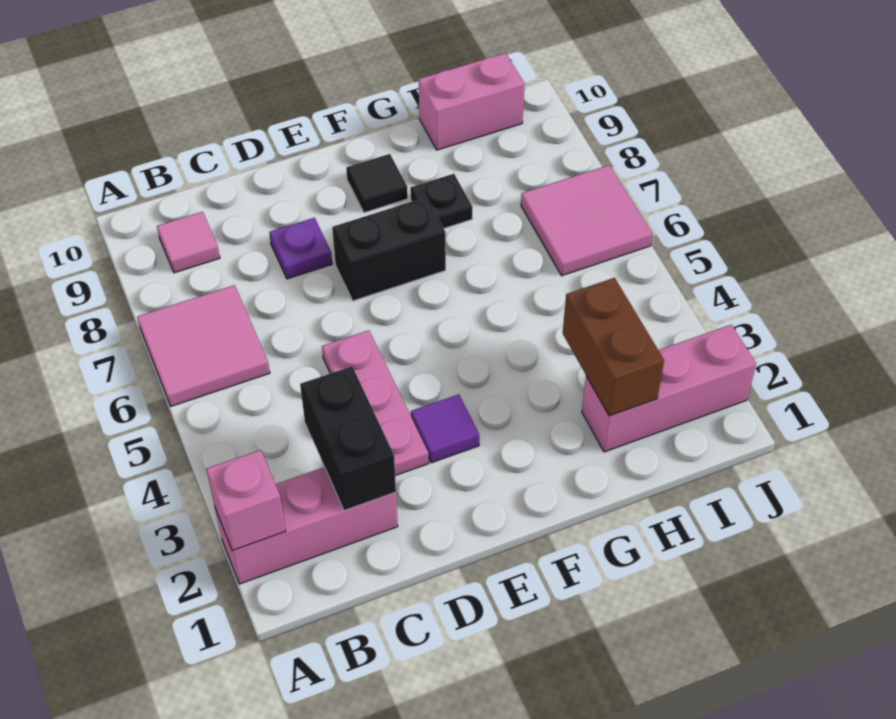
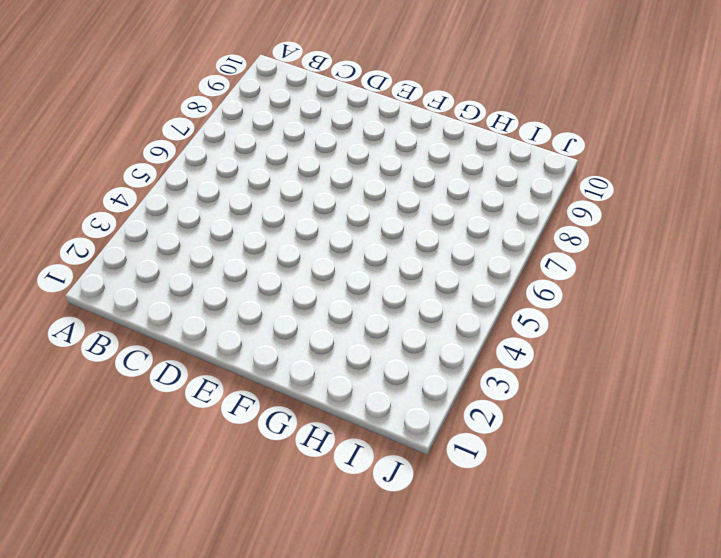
none -> pink 1x3 brick [215,467,398,584]
none -> pink 2x2 tile [137,285,270,406]
none -> pink 1x1 tile [157,212,220,273]

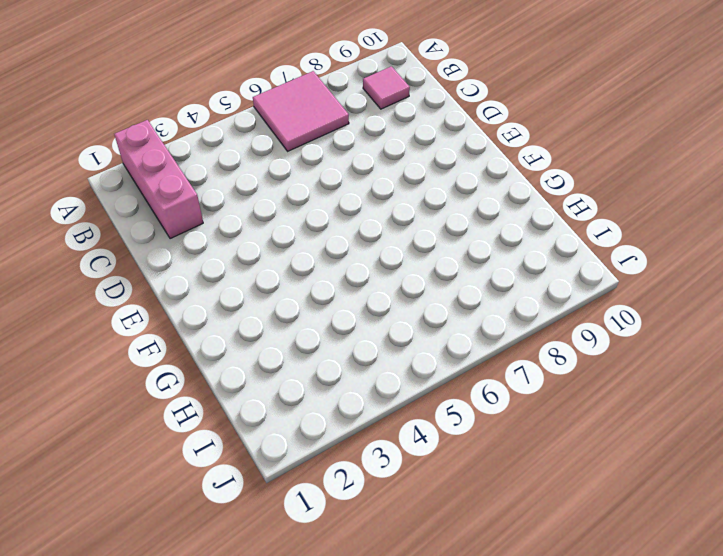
none -> pink 1x3 plate [322,330,429,476]
none -> purple 1x1 plate [269,218,332,279]
none -> purple 1x1 tile [411,394,479,463]

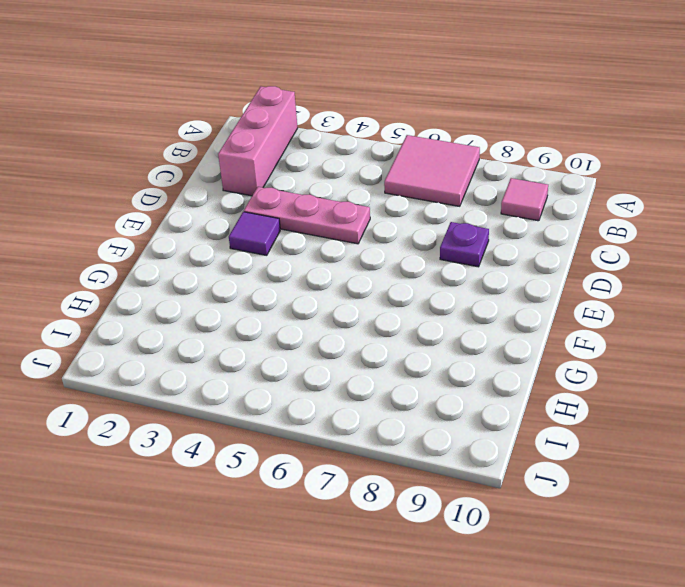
none -> black 1x2 brick [332,197,446,301]
none -> black 1x1 tile [346,154,408,213]
none -> black 1x1 plate [410,174,473,228]

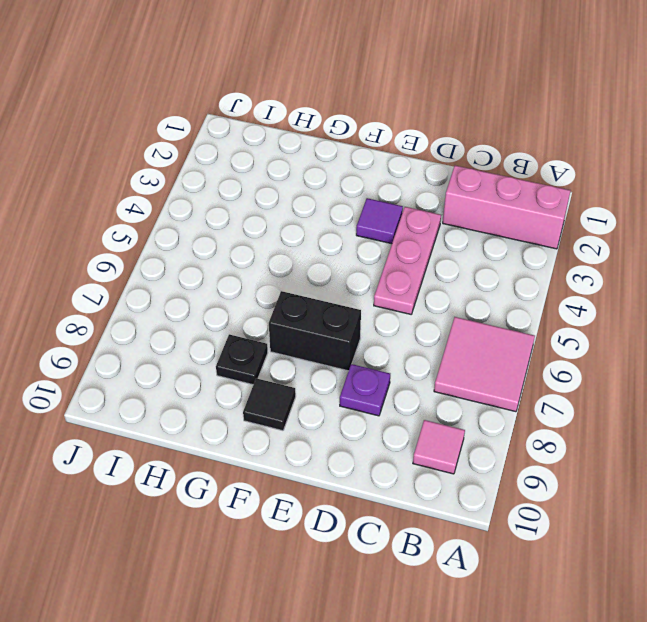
none -> pink 1x3 brick [582,325,756,452]
none -> pink 1x2 brick [419,53,525,150]
none -> pink 2x2 tile [521,165,652,276]

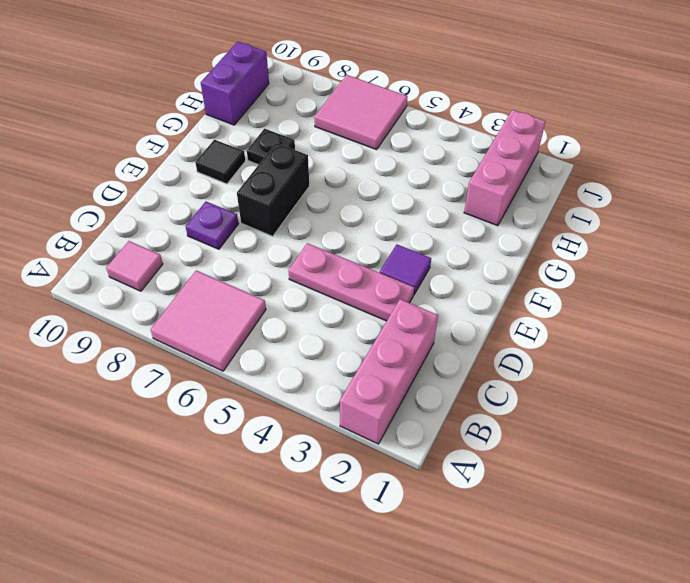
purple 1x2 brick [201,42,269,125] -> pink 1x2 brick [419,53,525,150]
none -> pink 1x1 brick [206,450,286,551]
none -> black 1x2 brick [300,366,396,511]
none -> brown 1x2 brick [563,278,664,416]

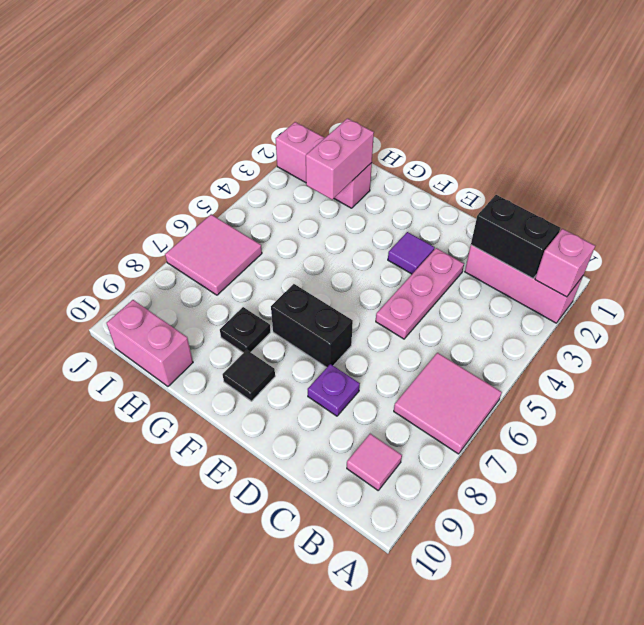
black 1x2 brick [471,195,560,278] -> black 1x2 brick turned to [300,366,396,511]
pink 1x2 brick [306,118,374,200] -> brown 1x2 brick [563,278,664,416]

